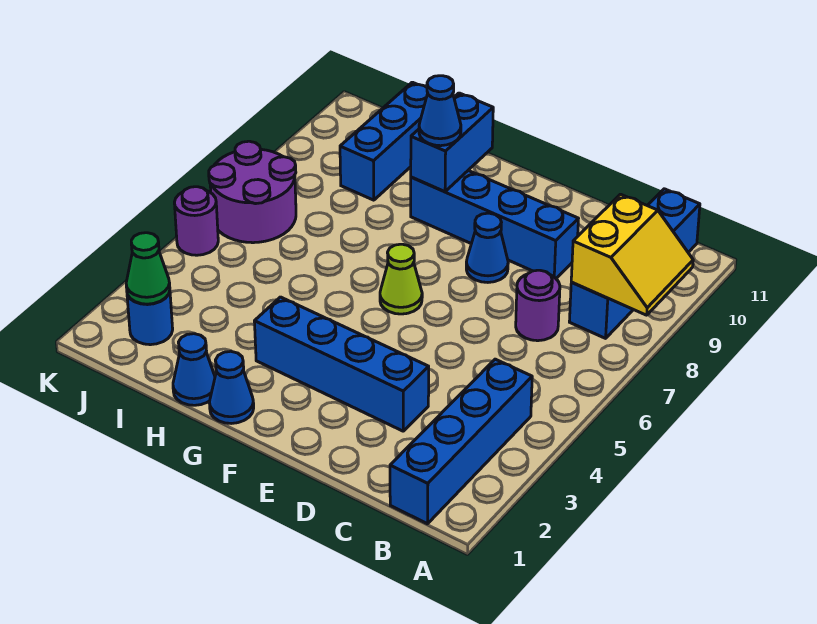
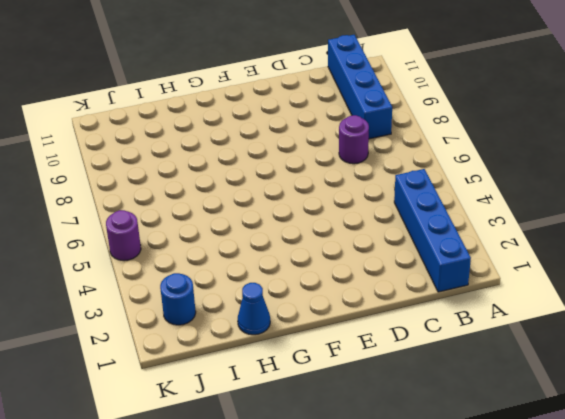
none -> blue 1x4 brick [254,297,429,431]
none -> blue 1x4 brick [411,171,578,278]
none -> blue 1x1 cone [466,213,508,282]

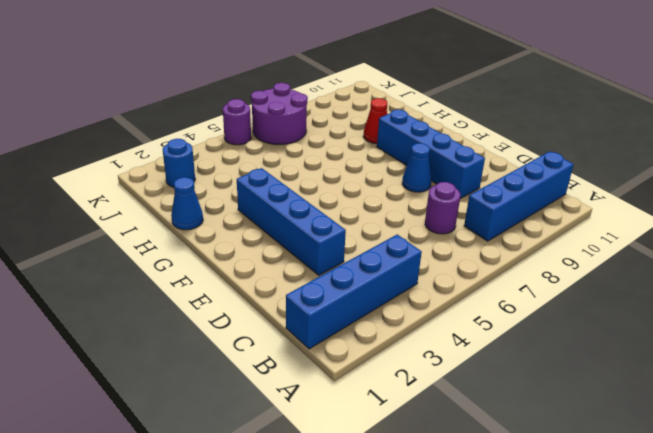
red 1x1 cone [363,98,387,143] -> none
none -> lime 1x1 cone [380,244,422,314]
none -> blue 1x1 cone [209,351,254,424]
none -> blue 1x3 brick [340,82,428,200]

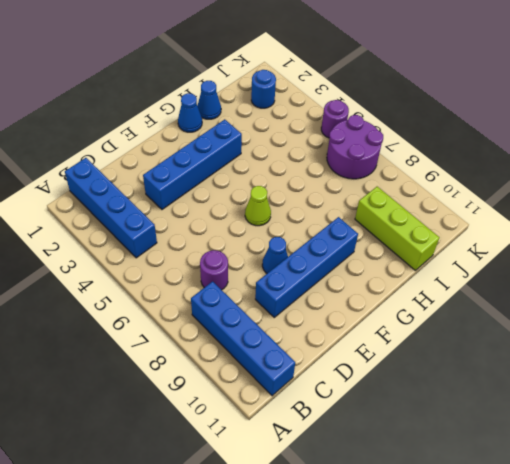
lime 1x3 brick [355,187,440,270] -> blue 1x3 brick [340,82,428,200]
none -> yellow 2x2 slope [571,194,693,315]
none -> blue 1x2 brick [411,93,493,192]
none -> green 1x1 cone [126,233,170,304]

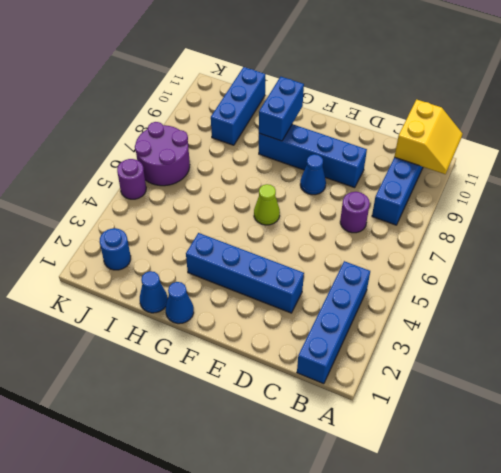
yellow 2x2 slope [394,99,463,174] -> yellow 2x2 slope moved to [571,194,693,315]
none -> green 1x1 cone [126,233,170,304]
none -> blue 1x1 cone [419,76,461,146]

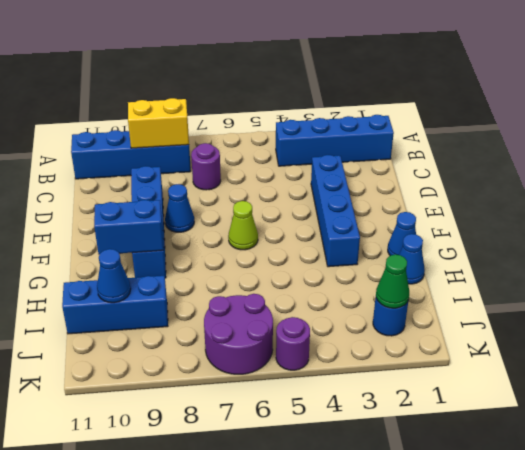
blue 1x1 cone [97,249,131,303] -> blue 1x1 cone moved to [419,76,461,146]

